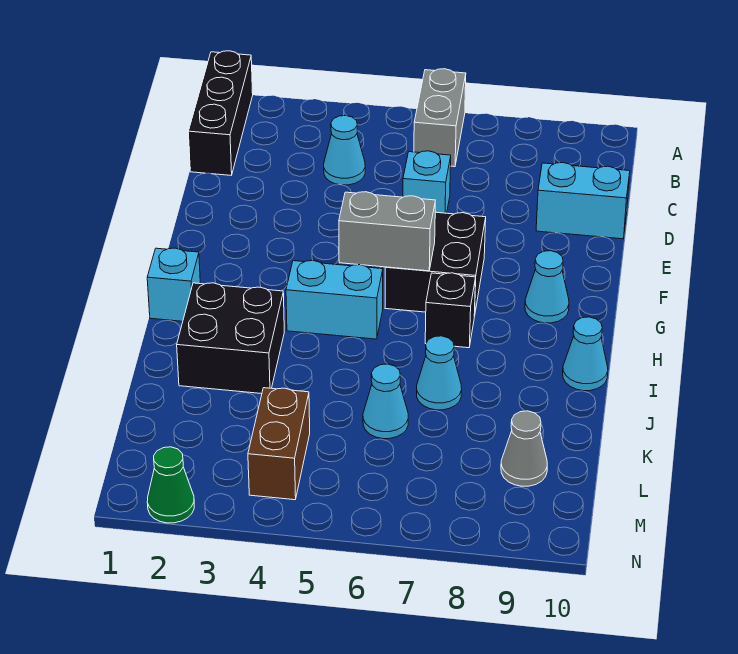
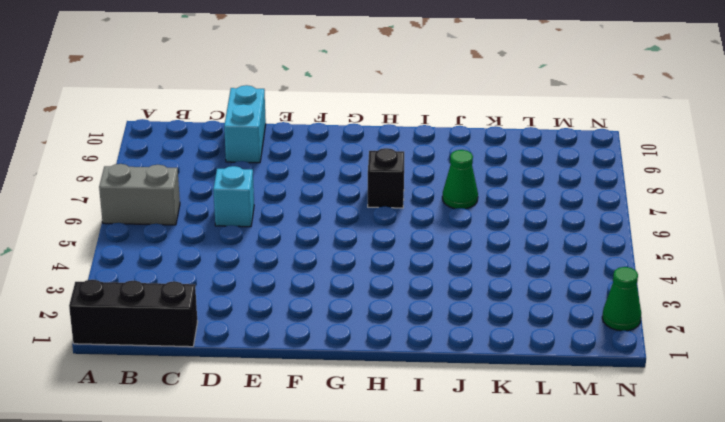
green 1x1 cone [442,150,478,209] -> cyan 1x1 cone [417,336,462,410]
none -> cyan 1x1 cone [324,116,365,185]
none -> black 2x2 brick [385,212,486,316]
none -> cyan 1x1 cone [525,251,569,323]

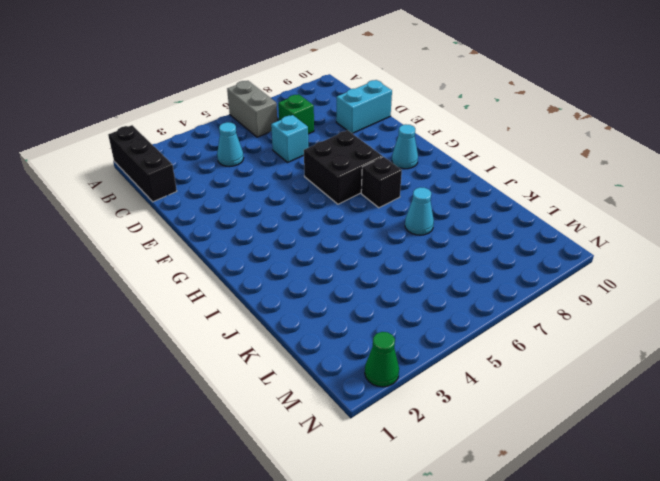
green 1x1 brick [278,94,314,134] -> none
none -> cyan 1x1 brick [147,248,200,321]
none -> cyan 1x2 brick [286,261,383,339]
none -> black 2x2 brick [177,283,284,394]

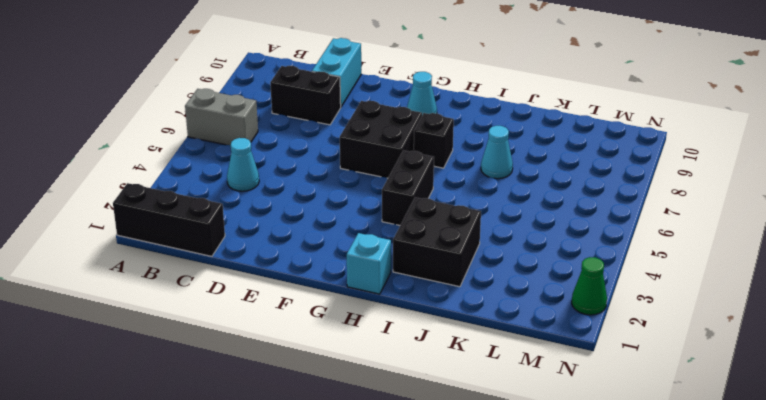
black 1x2 brick [270,66,341,125] -> none
black 1x2 brick [382,151,434,225] -> cyan 1x2 brick [286,261,383,339]
none -> cyan 1x1 brick [403,151,451,213]
none -> cyan 1x1 cone [563,317,608,391]
none -> cyan 1x1 cone [363,364,408,439]

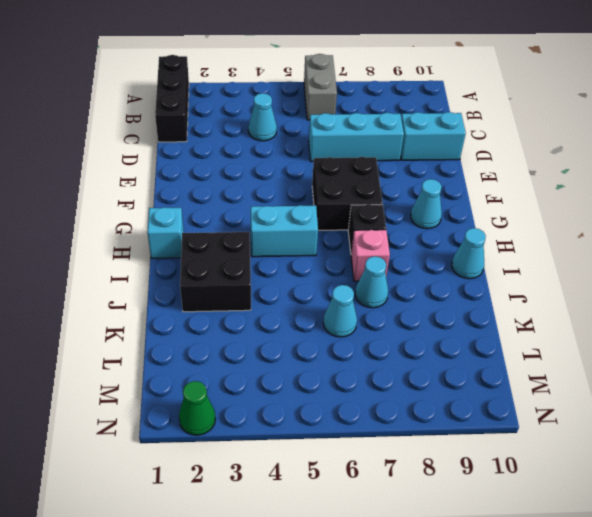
cyan 1x3 brick [309,113,404,162] -> cyan 1x1 brick [403,151,451,213]
pink 1x1 brick [351,230,390,281] -> none
none -> brown 1x2 brick [248,388,310,500]
none -> grey 1x1 cone [501,411,547,486]
none -> grey 1x2 brick [339,192,435,271]

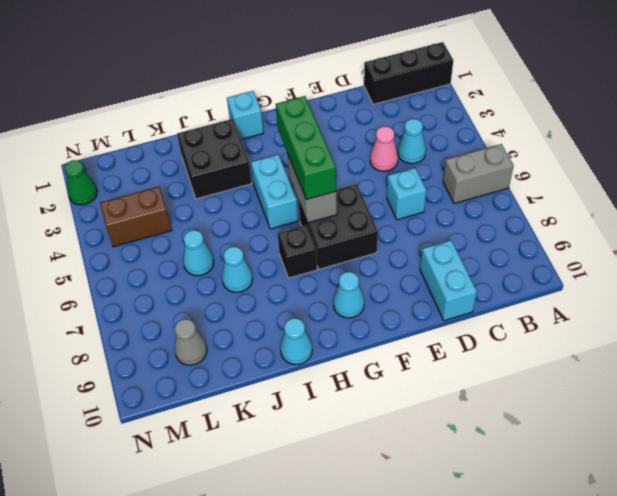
pink 1x1 cone [370,126,398,171] -> none
green 1x3 brick [276,96,336,200] -> none

